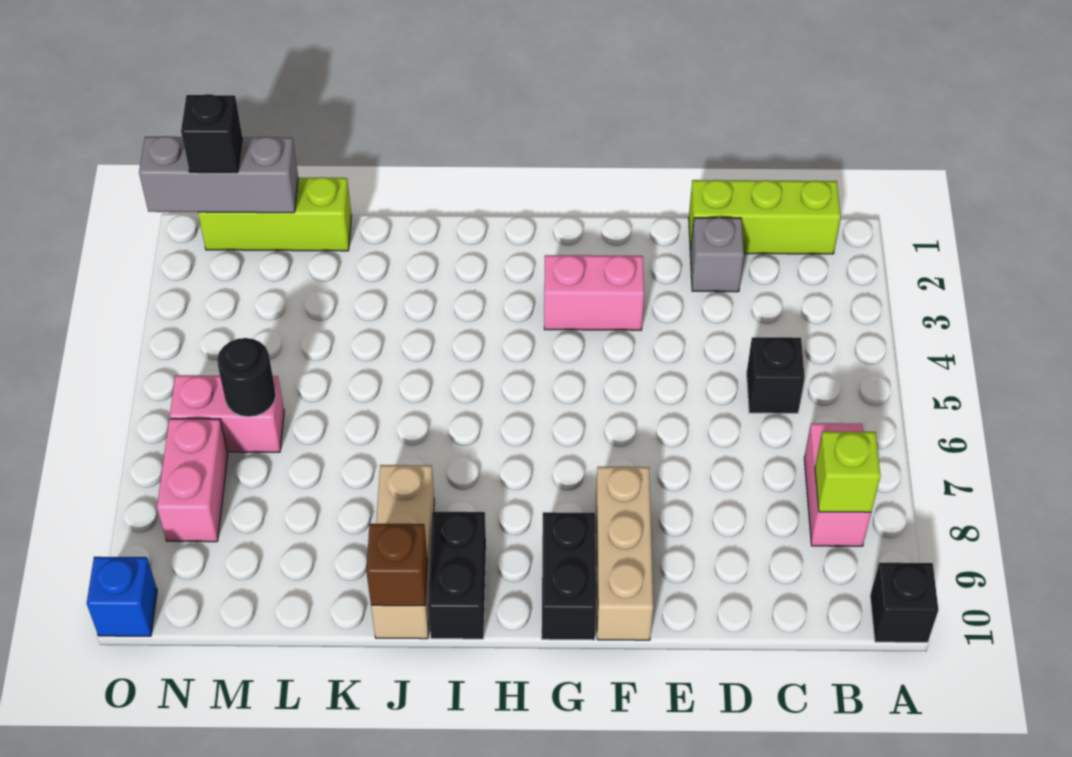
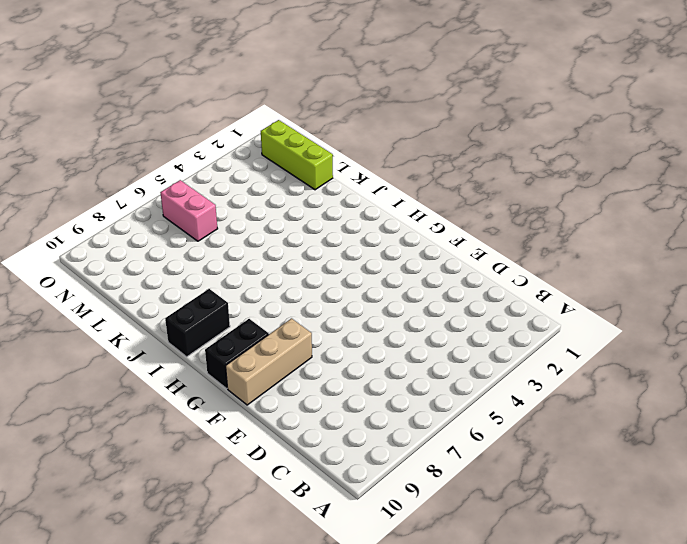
none -> black 1x1 brick [870,563,938,642]
none -> lime 1x3 brick [689,180,841,254]
none -> pink 1x2 brick [804,423,871,546]

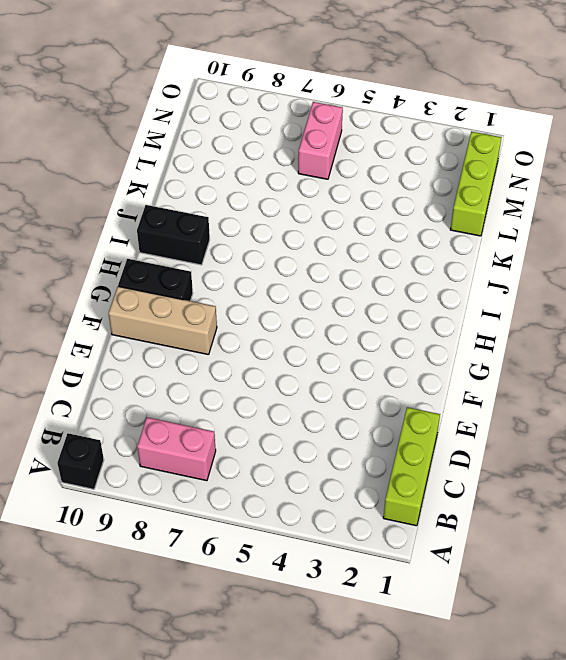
none -> black 1x1 brick [747,337,805,413]
none -> grey 1x1 brick [690,218,744,292]
none -> pink 1x2 brick [544,255,644,330]

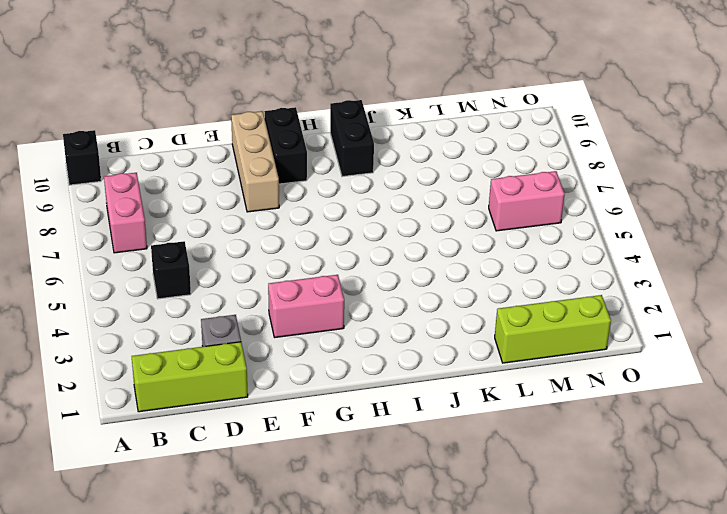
none -> tan 1x3 brick [371,465,434,639]
none -> pink 1x2 brick [157,419,228,542]
none -> blue 1x1 brick [87,557,157,636]

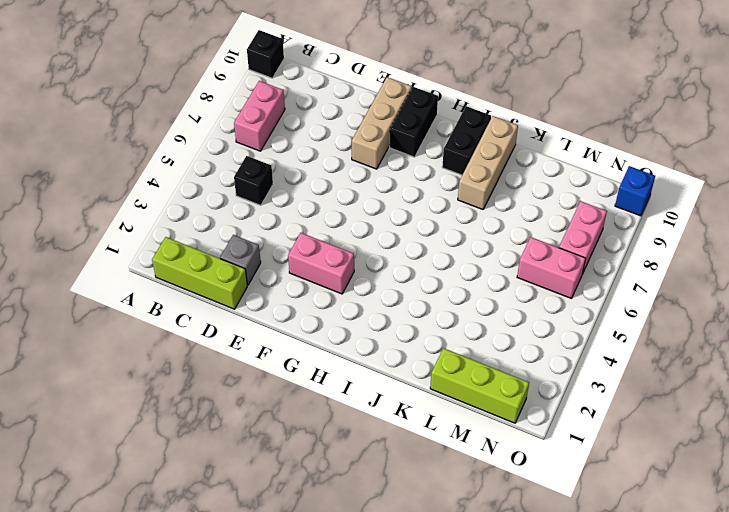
none -> lime 1x1 brick [815,431,881,512]
none -> brown 1x1 brick [366,524,427,606]
none -> grey 1x3 brick [139,136,298,213]

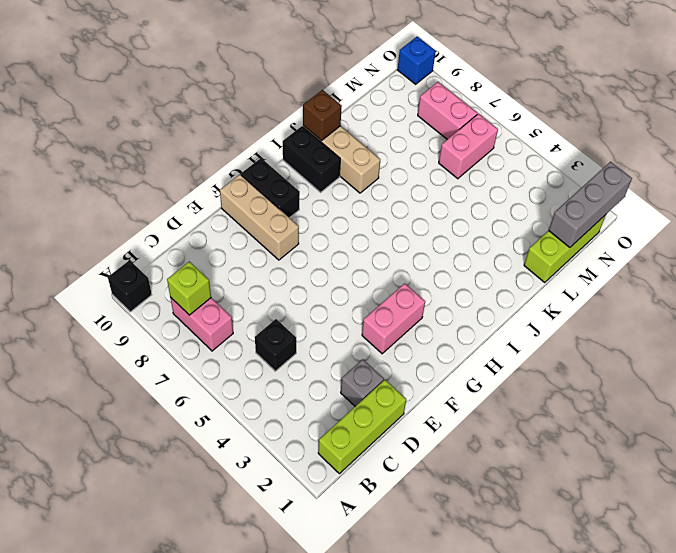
none -> black 1x1 round brick [217,338,276,417]
none -> black 1x1 brick [181,94,242,173]

